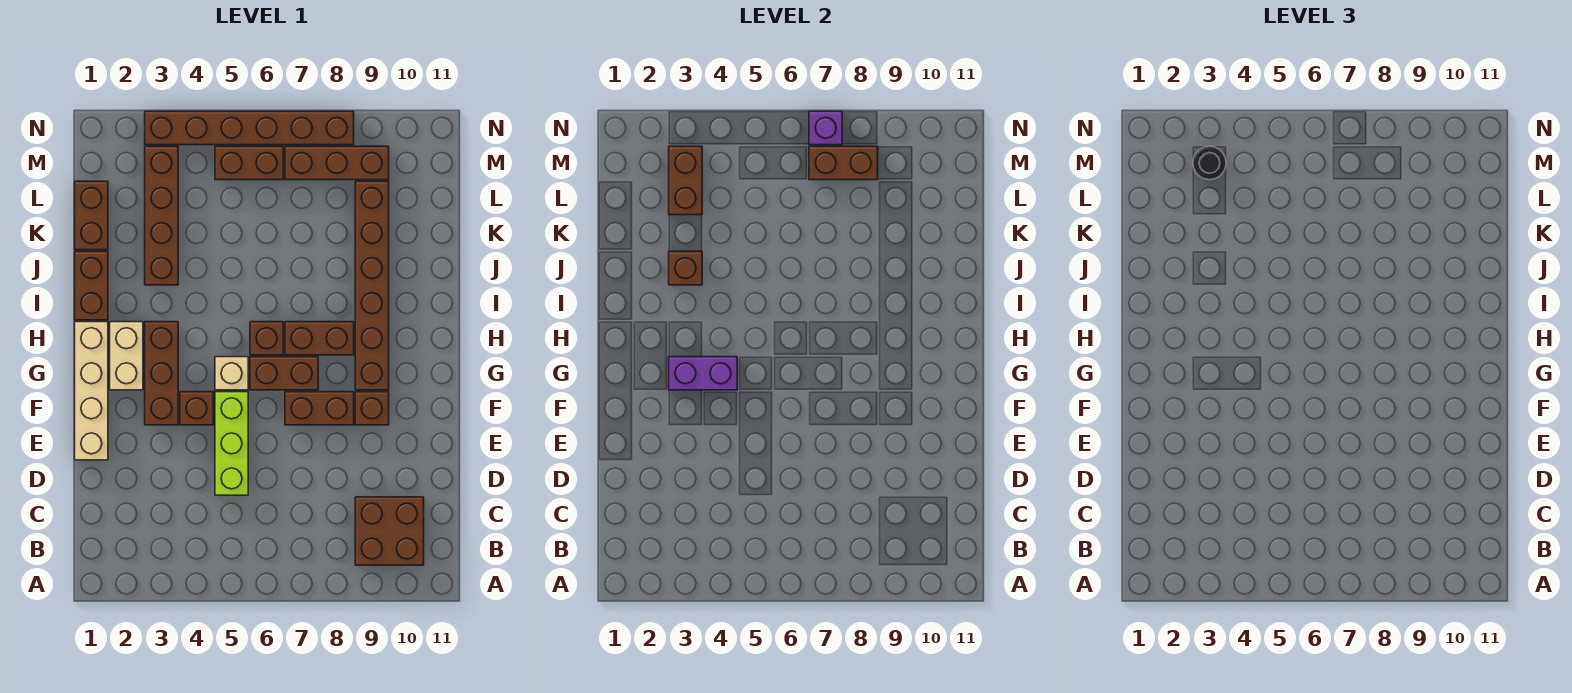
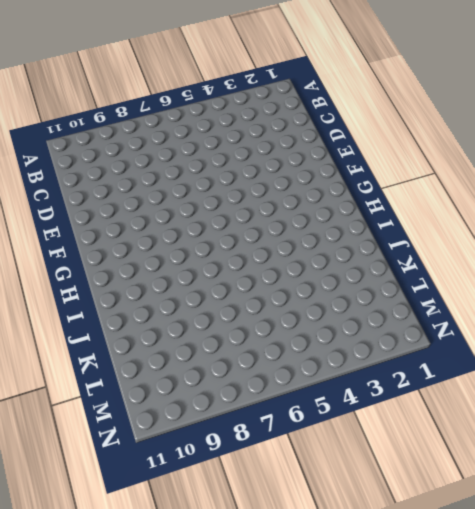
none -> brown 2x2 brick [355,497,424,565]
none -> lime 1x3 brick [215,392,248,495]
none -> tan 1x4 brick [75,322,108,460]

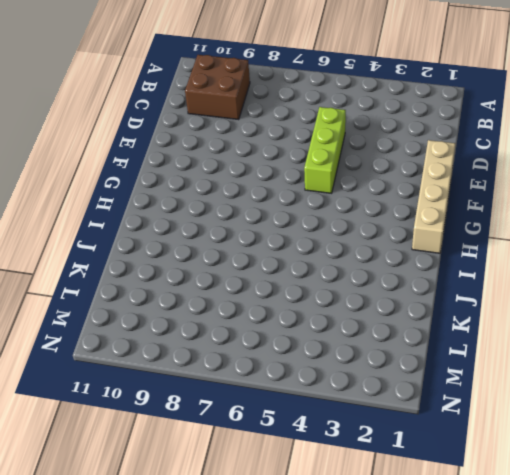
none -> brown 1x3 brick [145,322,178,425]
none -> brown 1x1 brick [180,392,213,425]
none -> brown 1x2 brick [285,392,354,425]

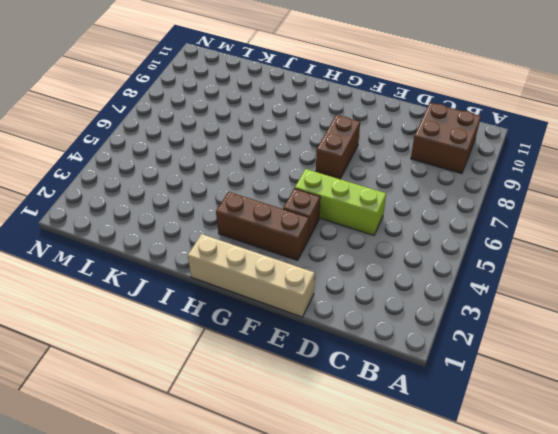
none -> brown 1x1 brick [355,392,389,425]
none -> tan 1x2 brick [110,322,143,390]
none -> tan 1x1 brick [215,357,248,390]

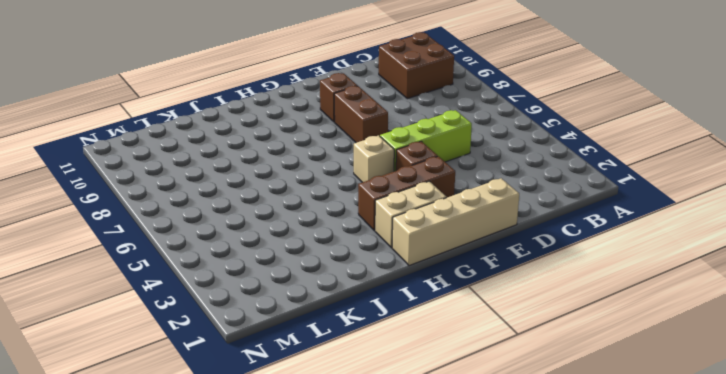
none -> brown 1x2 brick [250,357,318,390]
none -> brown 1x6 brick [355,181,389,390]
none -> brown 1x1 brick [250,322,283,355]

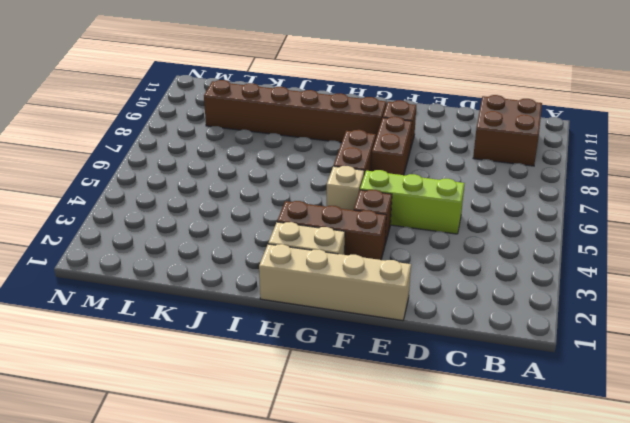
none -> brown 1x1 brick [250,322,283,355]
none -> brown 1x2 brick [285,322,354,355]
none -> brown 1x2 brick [75,251,108,320]

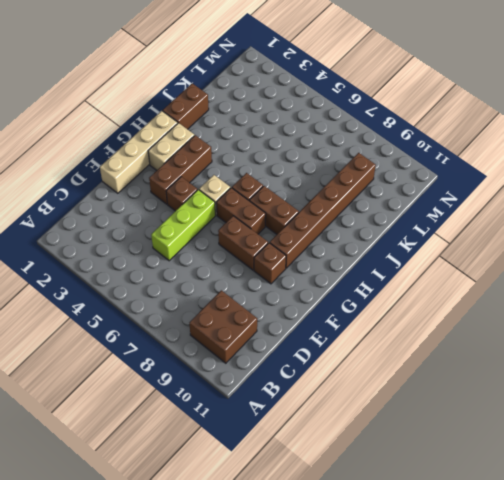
none -> brown 1x4 brick [145,146,178,285]
none -> brown 1x2 brick [75,181,108,250]
none -> brown 1x2 brick [215,146,283,180]

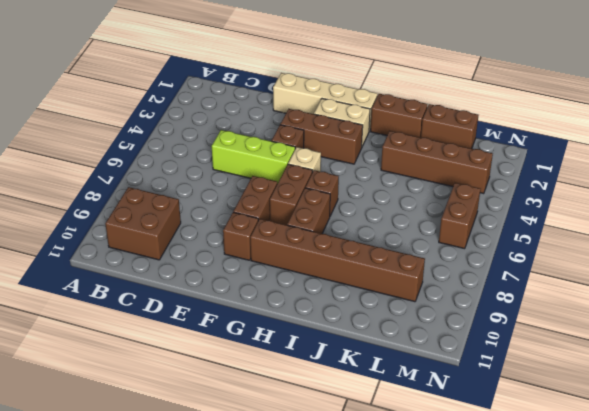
none -> brown 1x3 brick [285,146,389,180]
none -> brown 1x6 brick [145,111,354,145]
none -> purple 1x2 brick [669,357,737,390]

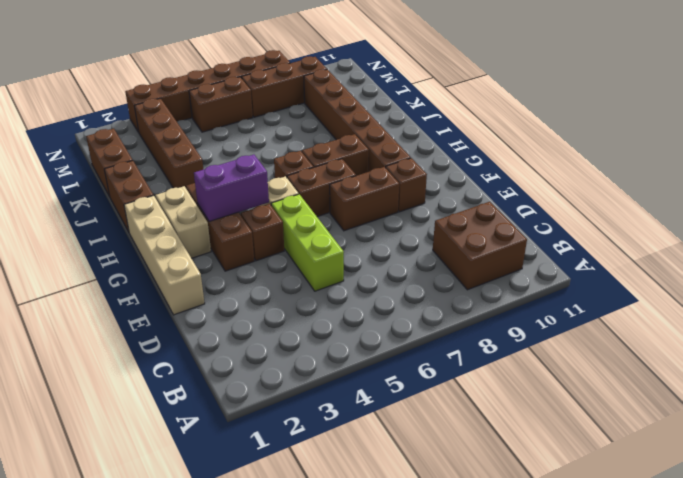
none -> brown 1x1 brick [669,251,702,285]
none -> brown 1x2 brick [669,146,702,215]
none -> brown 1x2 brick [809,146,878,180]

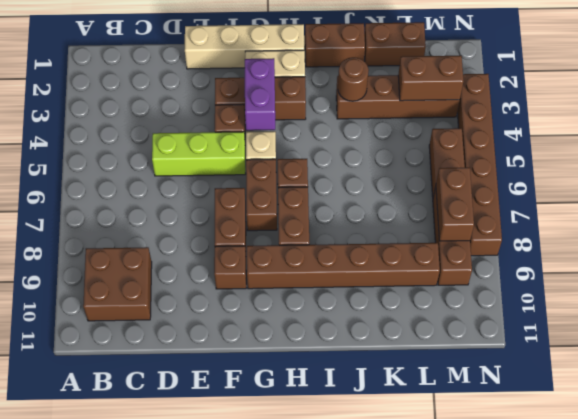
brown 1x1 round brick [338,57,369,101] -> brown 1x1 brick [669,251,702,285]
none -> purple 1x1 brick [809,111,842,145]
none -> black 1x1 round brick [1193,146,1226,180]

